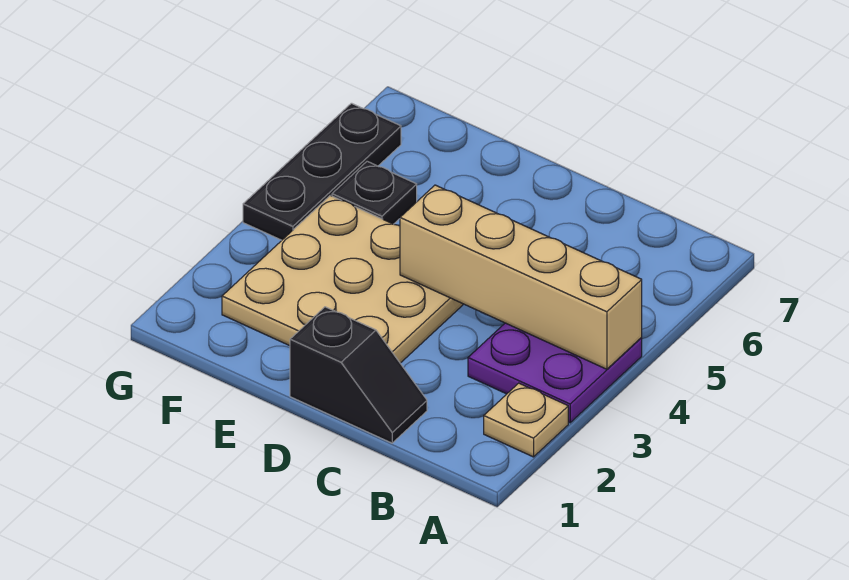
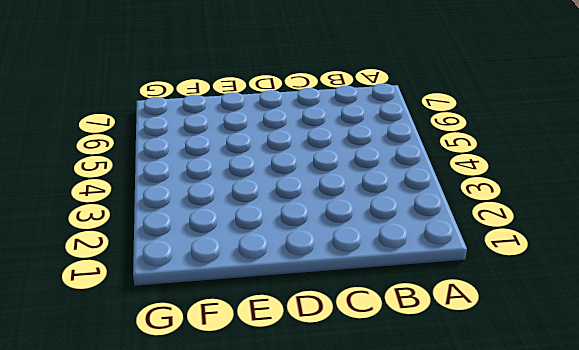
none -> tan 1x1 plate [484,383,568,457]
none -> purple 2x2 plate [468,323,642,423]

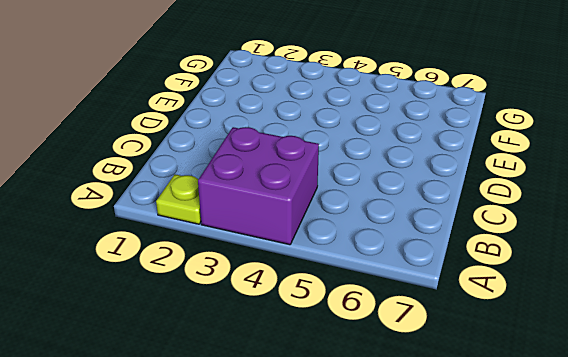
lime 1x1 plate [156,174,201,224] -> tan 1x1 plate [484,383,568,457]
purple 2x2 brick [198,127,319,245] -> purple 2x2 plate [468,323,642,423]
none -> black 1x2 slope [290,307,427,443]
none -> tan 3x3 plate [222,195,463,363]

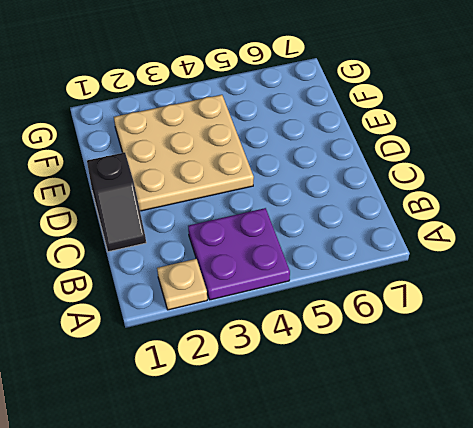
none -> black 1x1 plate [332,161,417,224]
none -> black 1x3 plate [243,103,401,240]

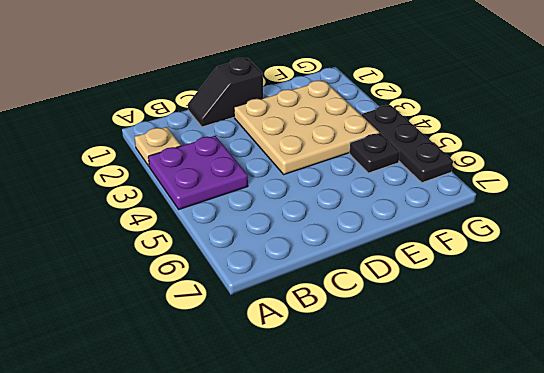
none -> tan 1x4 brick [400,185,642,369]

